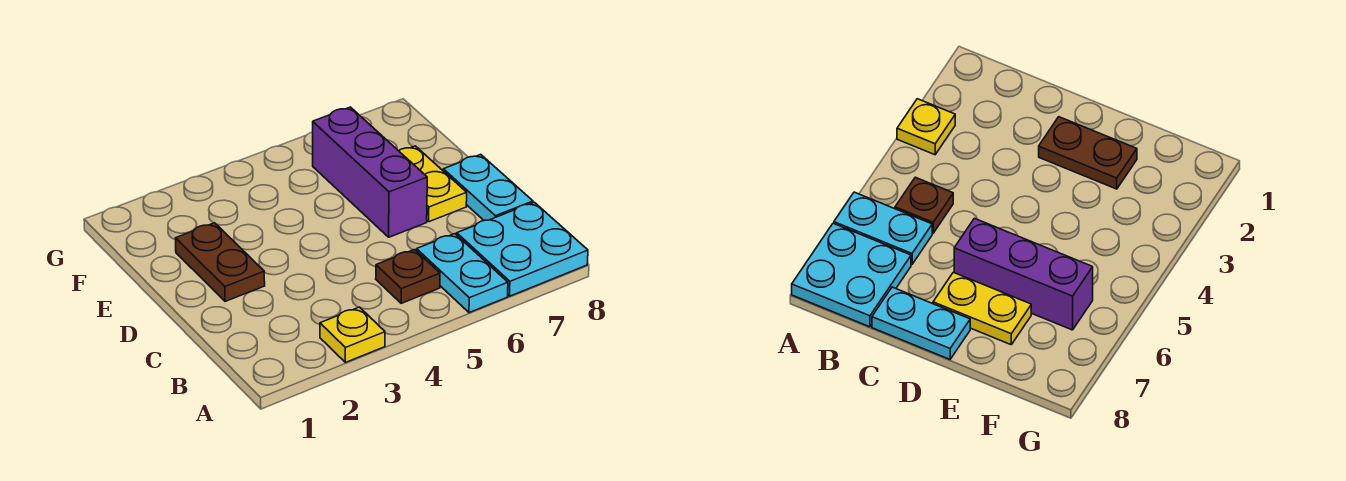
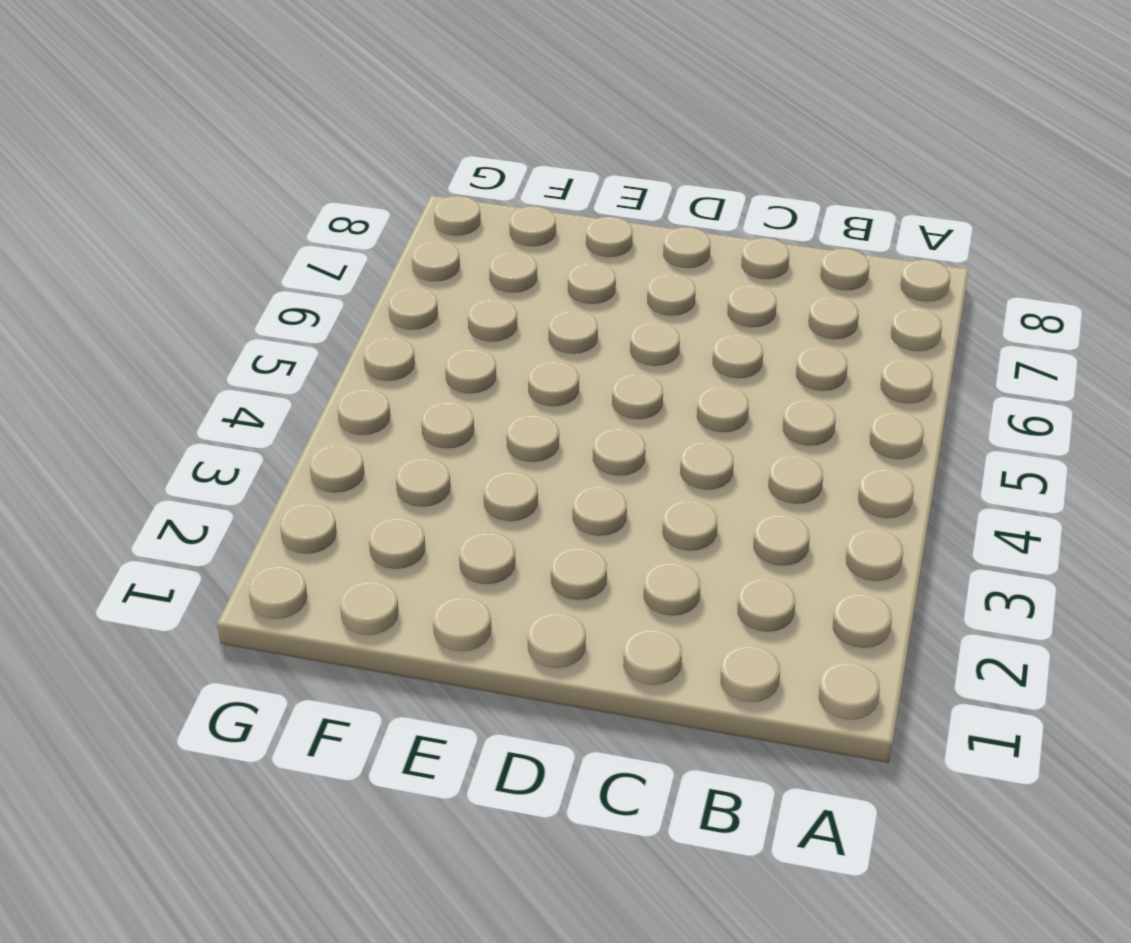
none -> yellow 1x1 plate [320,307,385,362]
none -> cyan 1x2 plate [417,234,508,313]

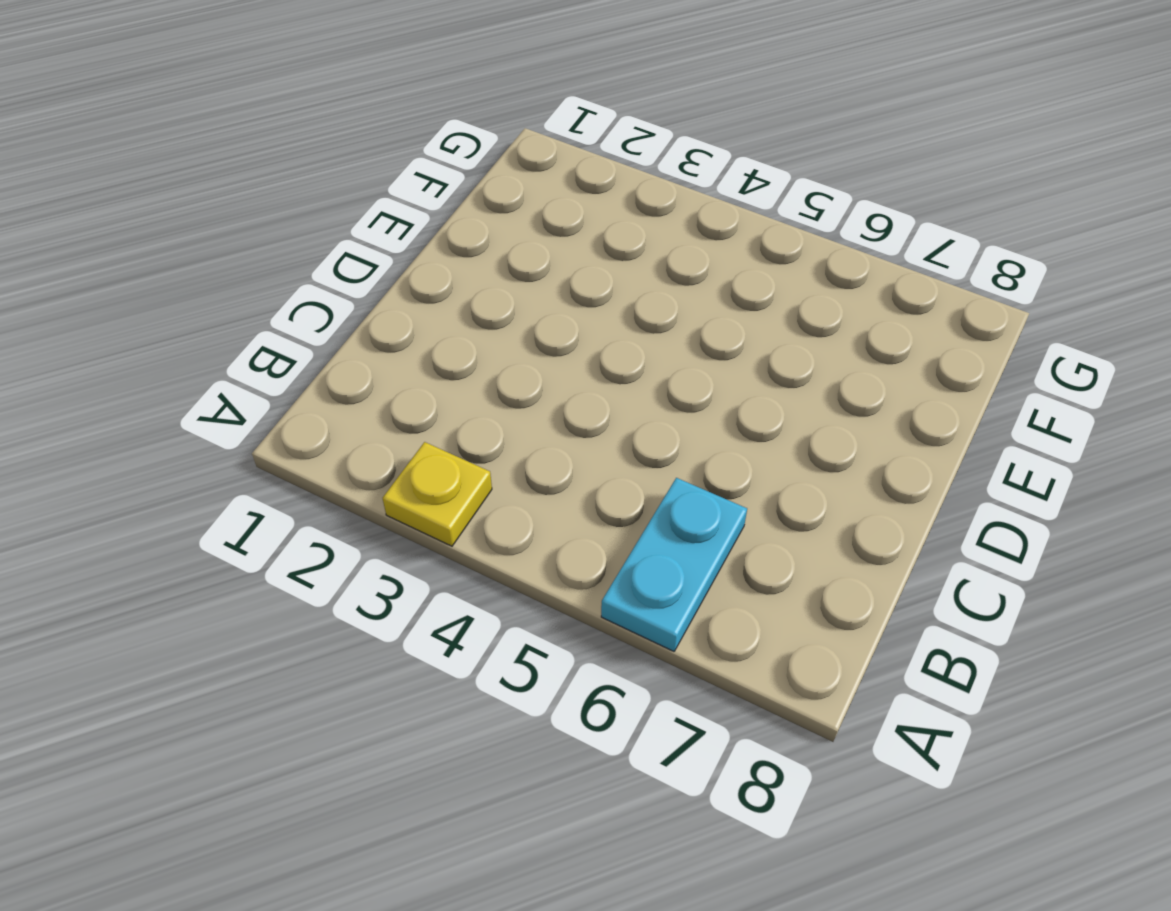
none -> cyan 2x2 plate [457,202,588,296]
none -> brown 1x1 plate [376,250,440,303]

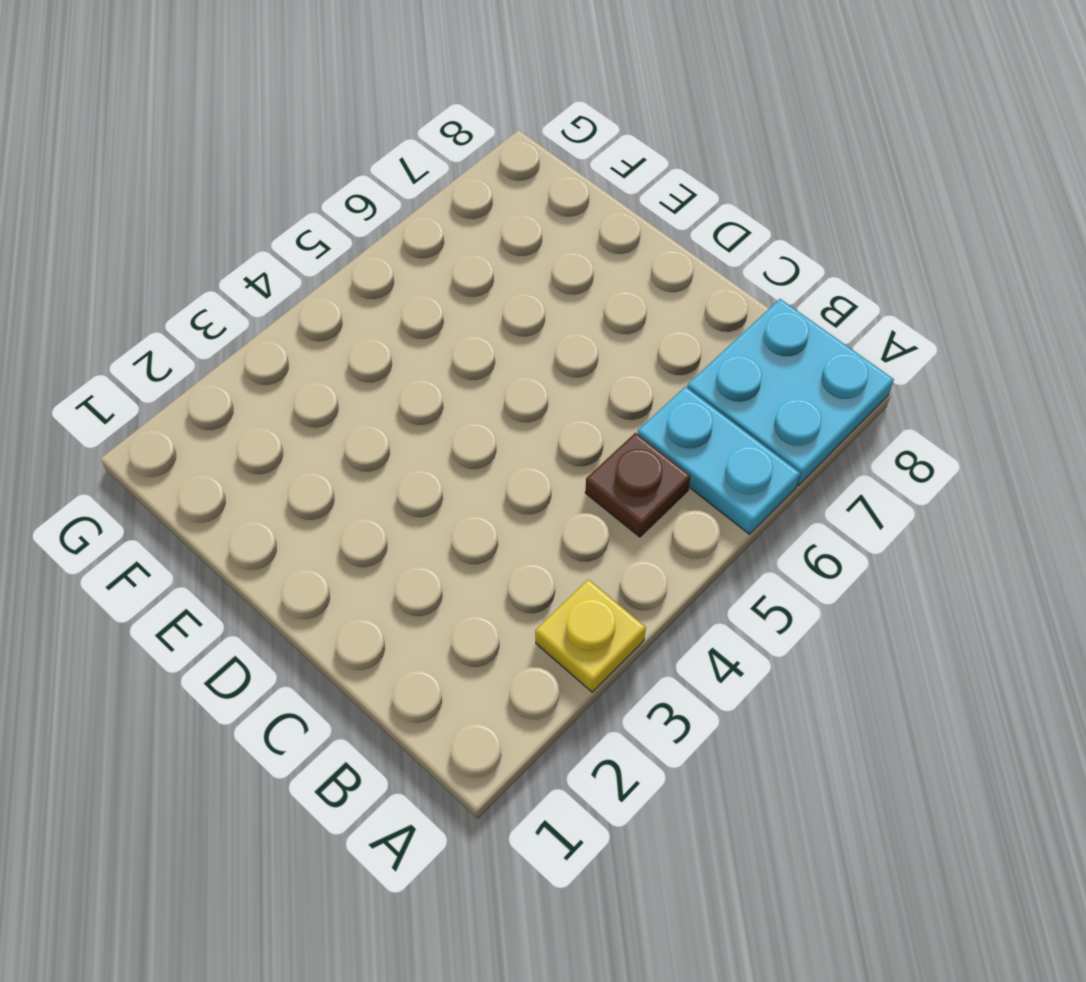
none -> cyan 1x2 plate [443,154,533,220]
none -> brown 1x2 plate [175,223,265,301]

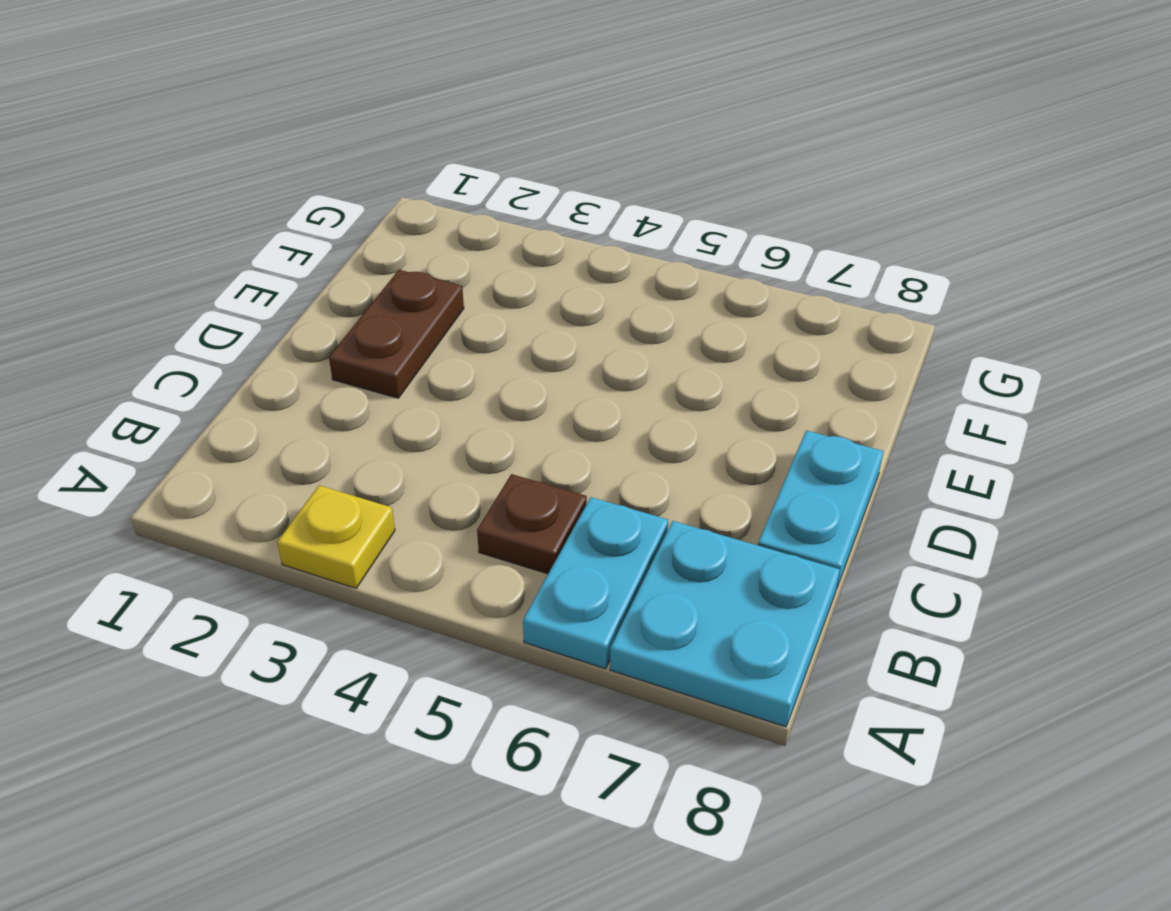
none -> purple 1x3 brick [313,107,427,237]
none -> yellow 1x2 plate [399,146,467,222]

